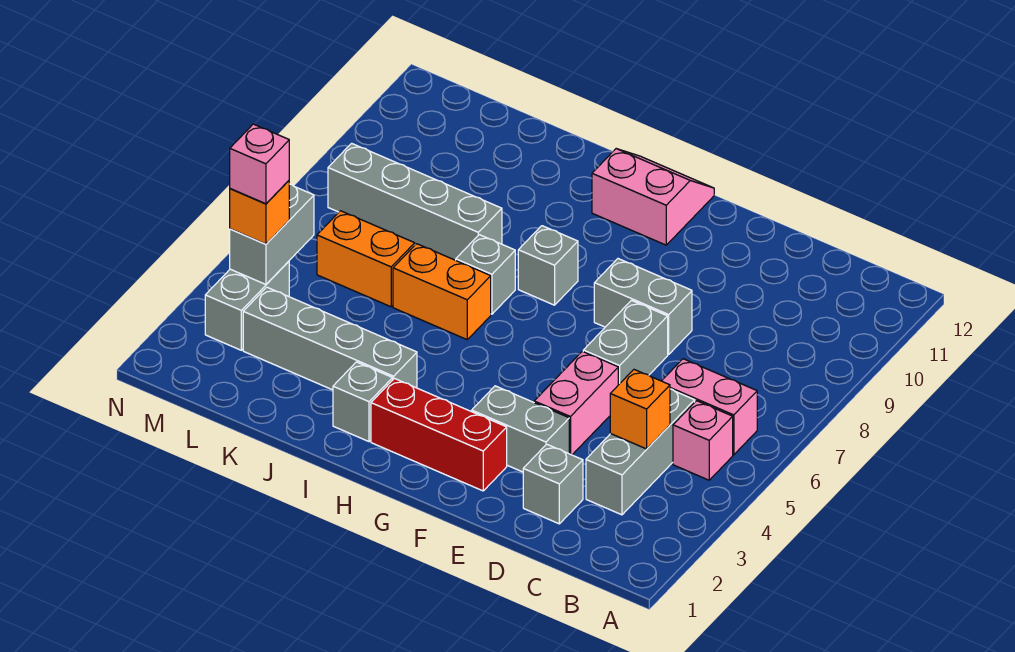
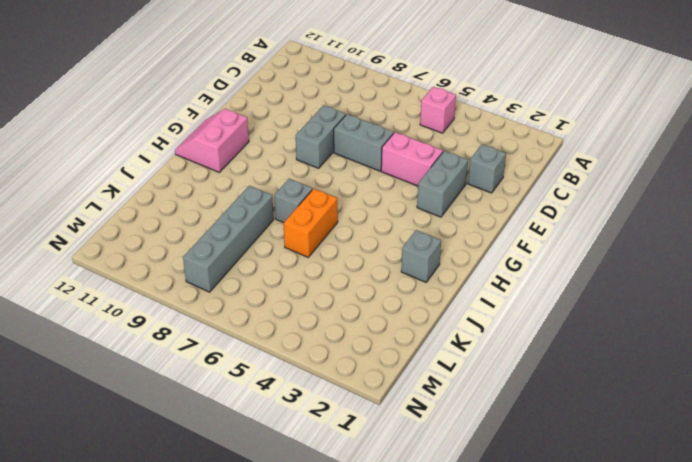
none -> pink 1x2 brick [662,359,757,455]
none -> grey 1x3 brick [586,389,695,515]
none -> red 1x3 brick [371,379,507,491]

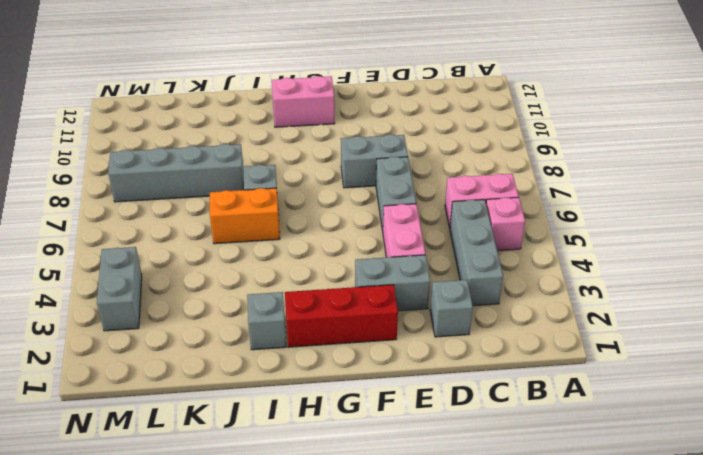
none -> grey 1x1 brick [518,226,578,305]
none -> grey 1x4 brick [243,287,417,390]
none -> orange 1x2 brick [317,211,415,307]

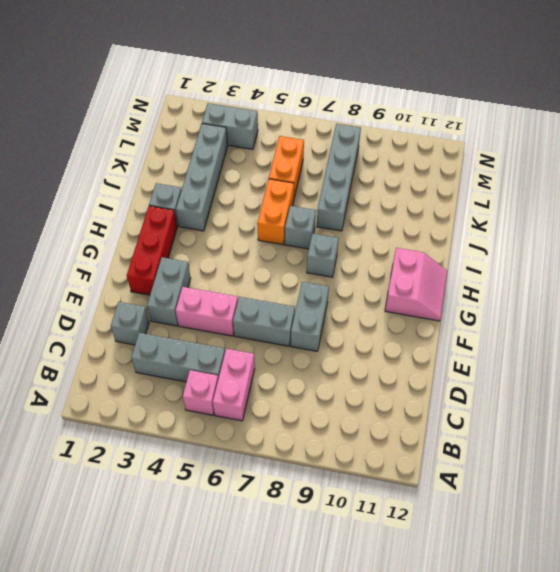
none -> orange 1x1 brick [610,370,670,449]
none -> grey 1x2 brick [230,184,314,284]
none -> orange 1x1 brick [230,181,289,244]

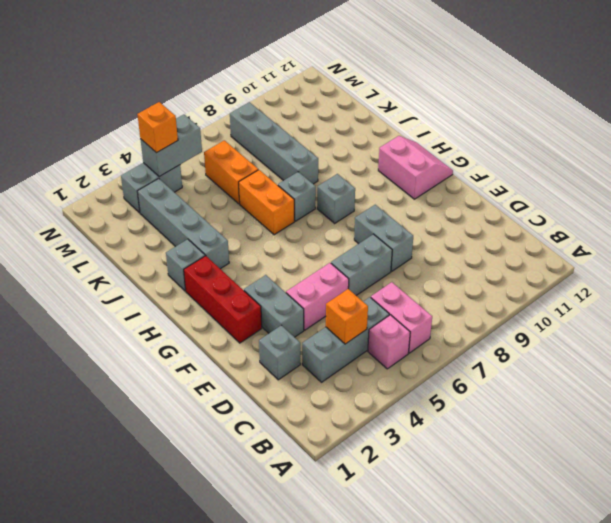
none -> pink 1x1 brick [230,124,289,204]

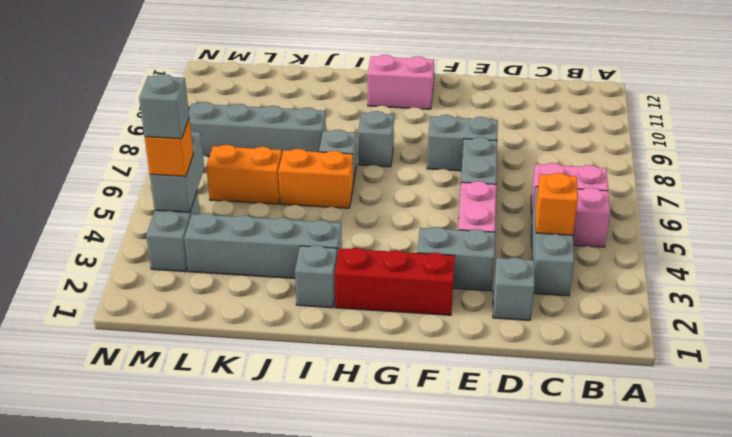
grey 1x1 brick [139,74,189,139] -> pink 1x1 brick [230,124,289,204]

